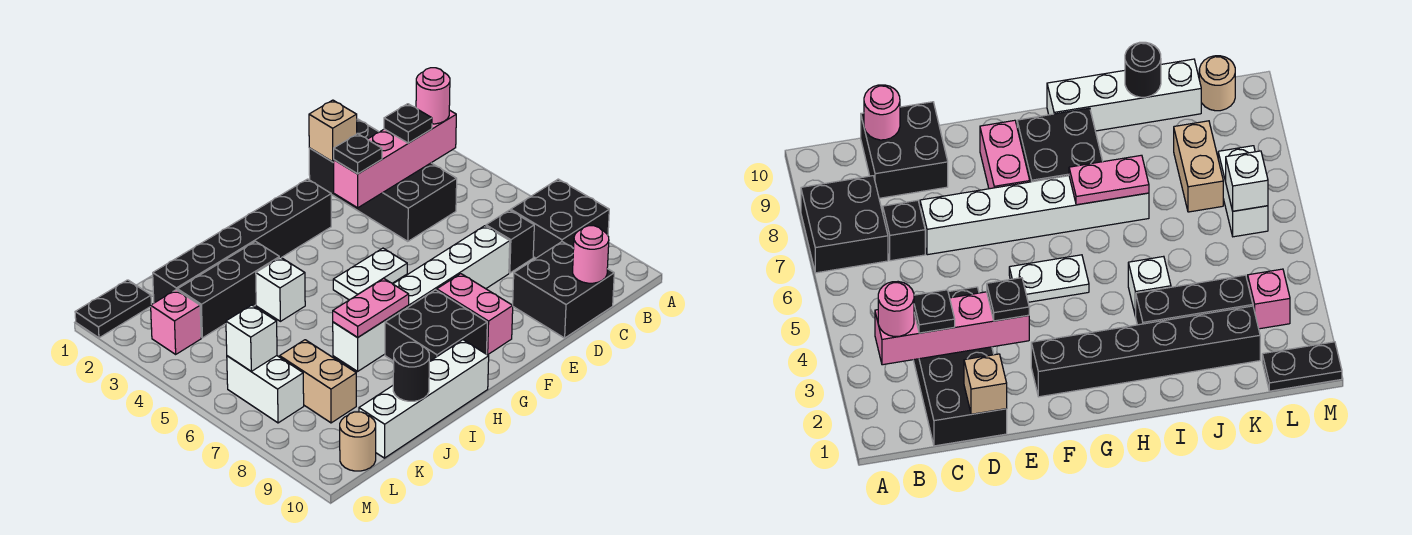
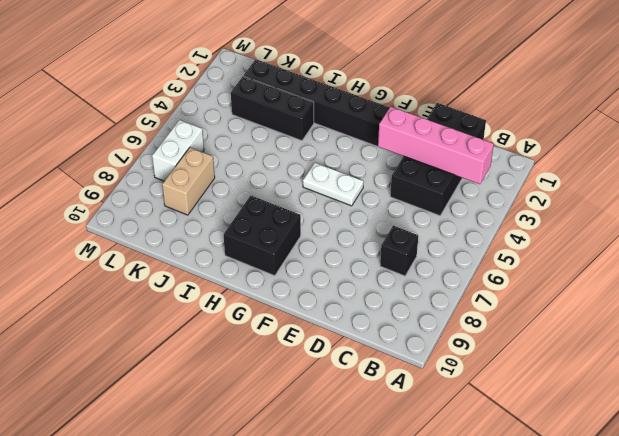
none -> black 2x2 brick [511,179,609,258]
none -> black 2x2 brick [513,242,614,338]
none -> white 1x6 brick [333,226,510,371]

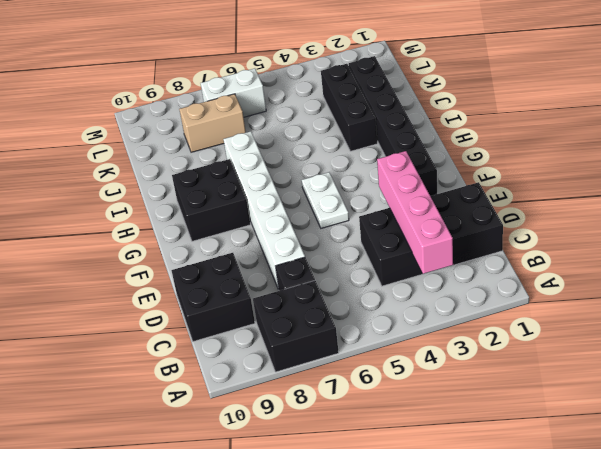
none -> pink 1x2 brick [437,274,513,355]
none -> white 1x4 brick [359,340,489,458]
none -> white 1x1 brick [256,257,305,321]

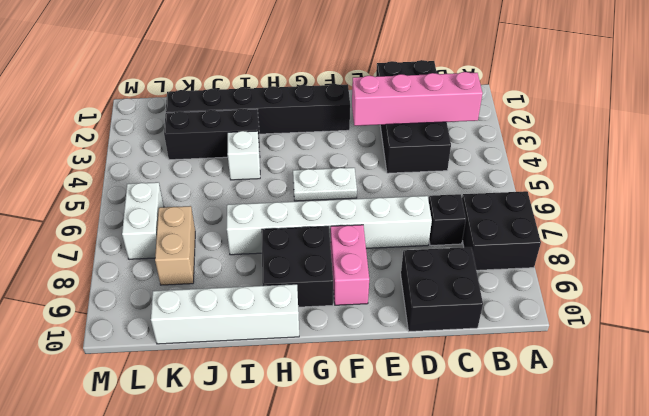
none -> black 1x2 plate [75,280,151,338]
none -> pink 1x1 brick [151,290,201,354]
none -> tan 1x1 round brick [340,412,376,471]

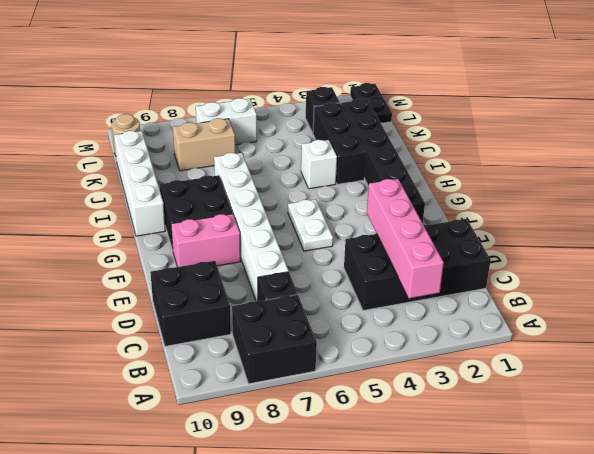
black 1x1 brick [306,87,340,133] -> pink 1x1 brick [151,290,201,354]
none -> pink 1x1 round brick [573,226,609,283]
none -> tan 1x1 brick [309,100,357,162]
none -> pink 1x2 plate [333,278,409,337]

